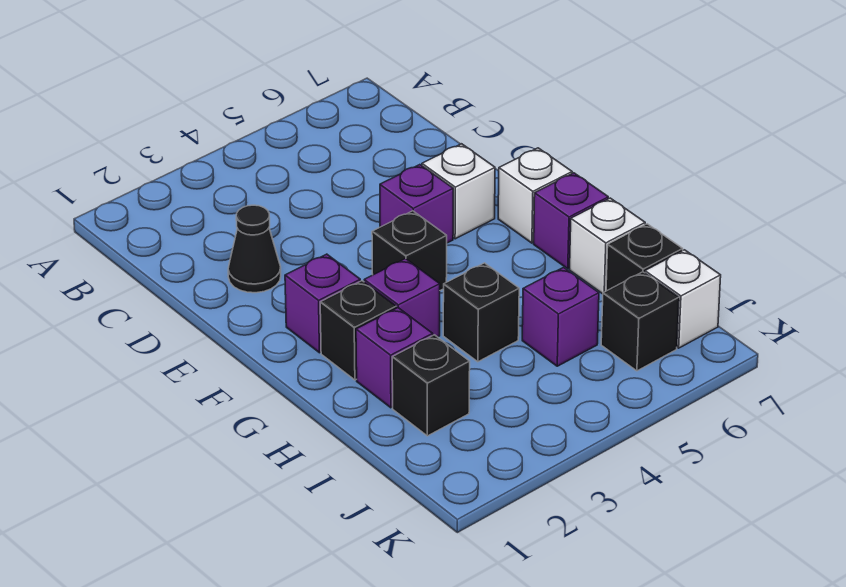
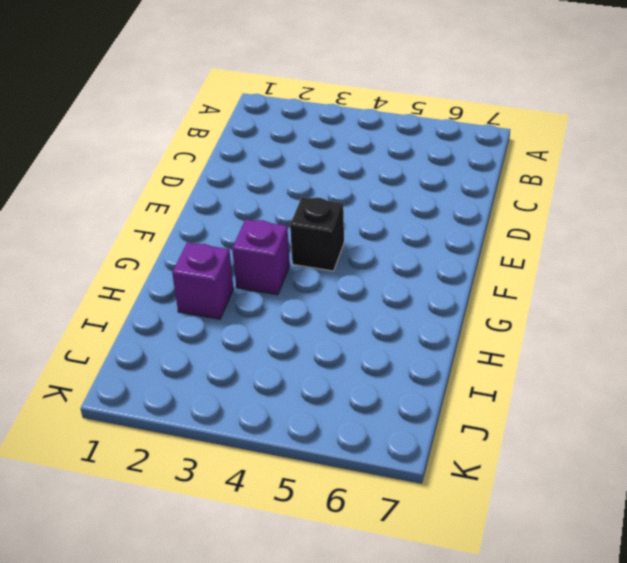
none -> black 1x1 cone [228,205,281,293]
none -> purple 1x1 brick [380,165,453,243]
none -> white 1x1 brick [422,144,495,239]

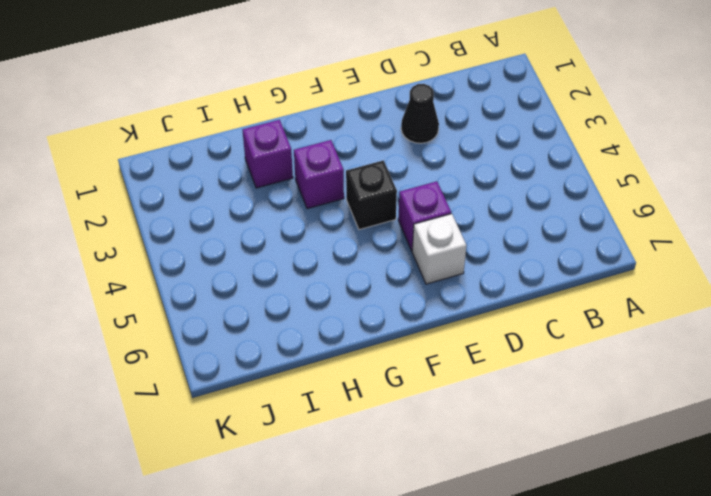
none -> purple 1x1 brick [285,254,360,353]
none -> white 1x1 brick [498,148,572,243]
none -> black 1x1 brick [320,281,396,380]

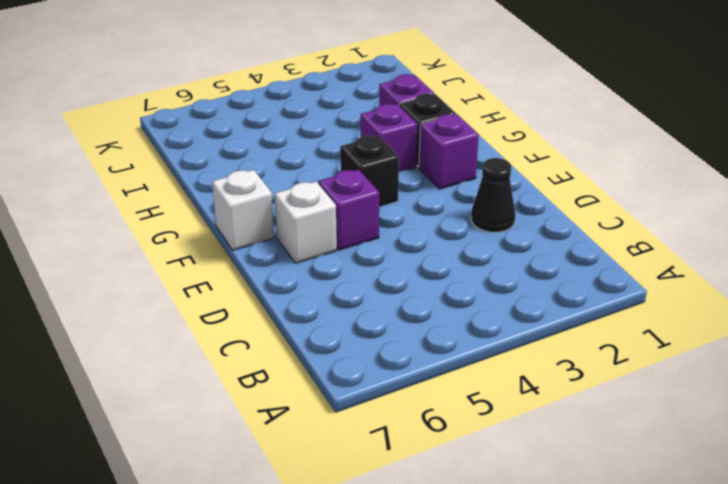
none -> purple 1x1 brick [534,173,608,269]
none -> black 1x1 brick [443,263,519,362]
none -> white 1x1 brick [570,198,645,294]

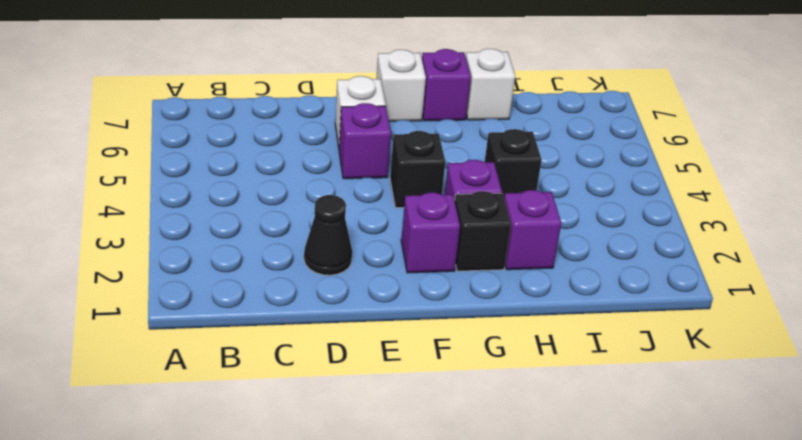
none -> black 1x1 brick [392,335,470,436]
none -> purple 1x1 brick [522,267,599,366]
none -> black 1x1 brick [606,224,683,291]

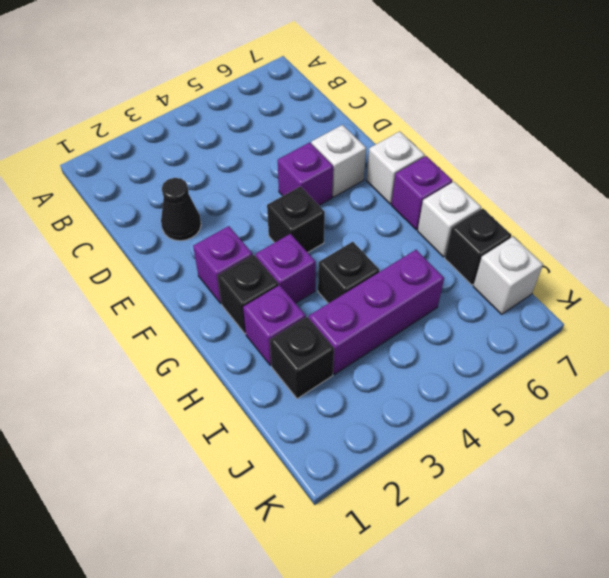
purple 1x3 brick [309,250,444,374] -> purple 1x1 brick [522,267,599,366]
none -> black 1x1 brick [601,272,679,371]

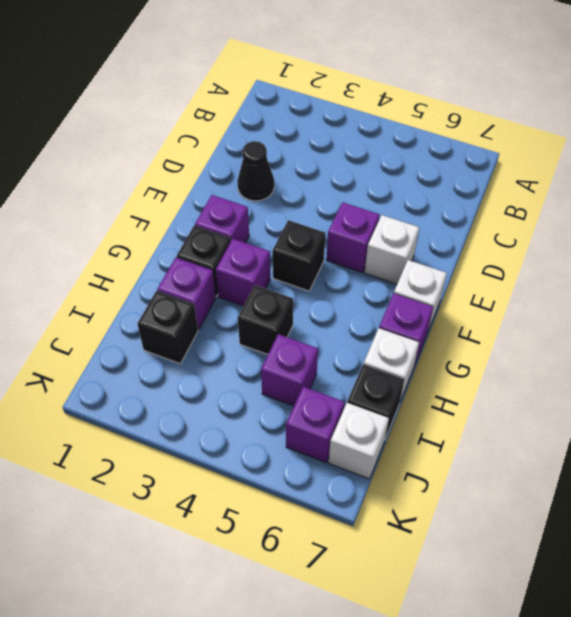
purple 1x1 brick [286,387,344,462] -> black 1x1 brick [601,272,679,371]

